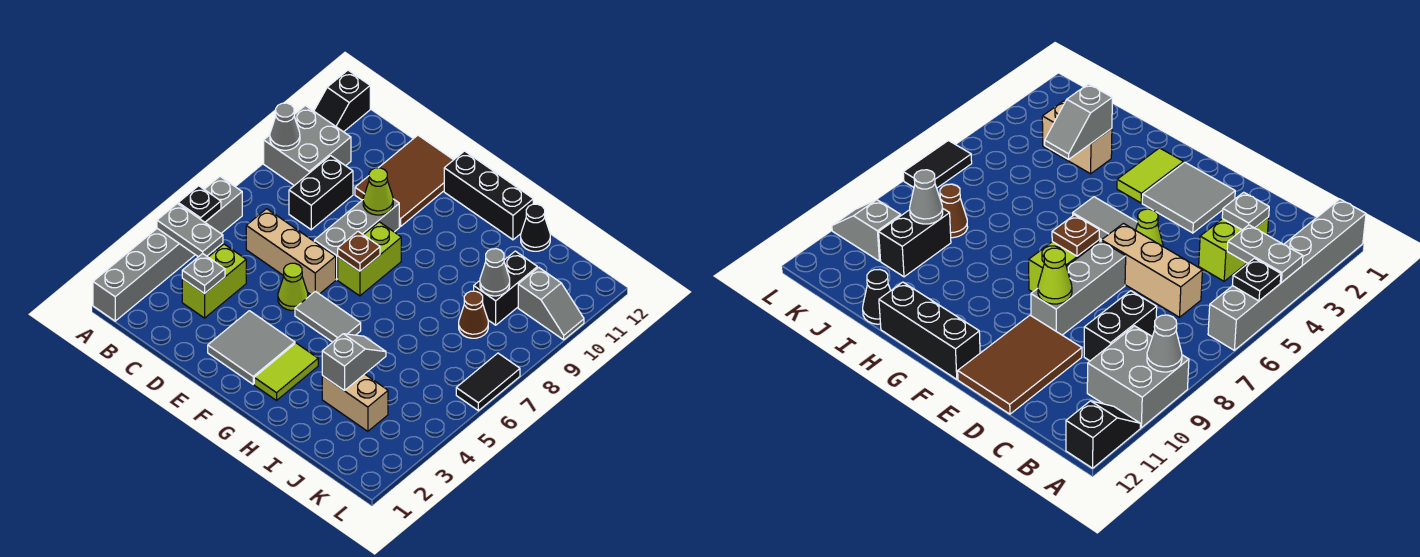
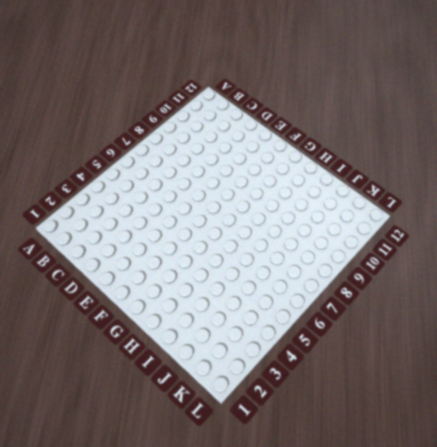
none -> grey 1x6 brick [93,177,242,321]
none -> grey 2x2 brick [264,106,351,185]
none -> black 1x2 slope [314,70,370,132]

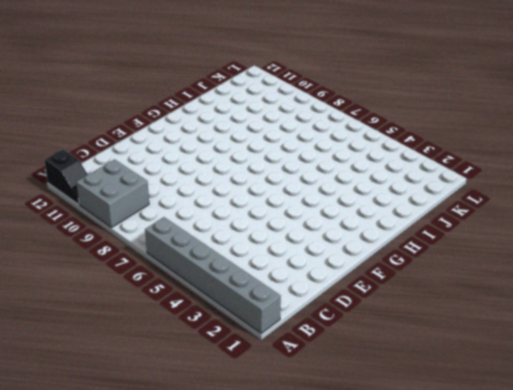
none -> lime 1x2 brick [182,244,246,318]
none -> tan 1x3 brick [246,209,336,294]
none -> black 1x2 brick [289,156,353,230]

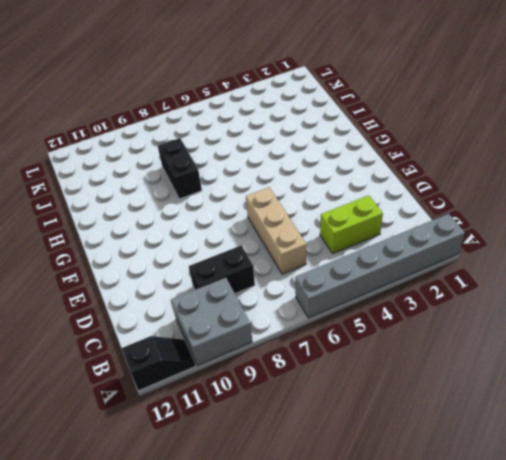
black 1x2 brick [158,138,202,199] -> black 1x2 brick turned to [474,251,537,325]
none -> brown 2x3 tile [355,135,453,227]
none -> grey 2x2 tile [208,311,295,384]
none -> lime 1x1 cone [278,263,308,311]

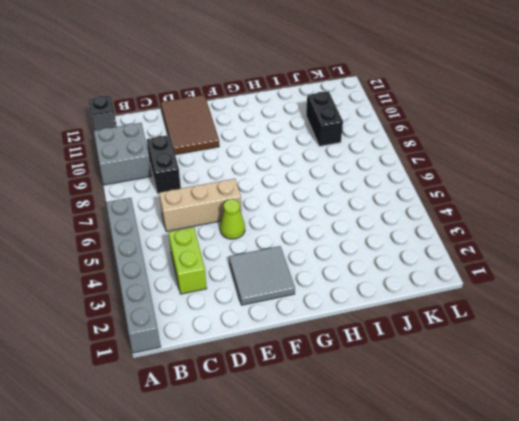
none -> grey 1x3 brick [314,199,399,280]
none -> grey 1x2 tile [295,291,361,342]
none -> lime 1x2 brick [338,222,401,296]

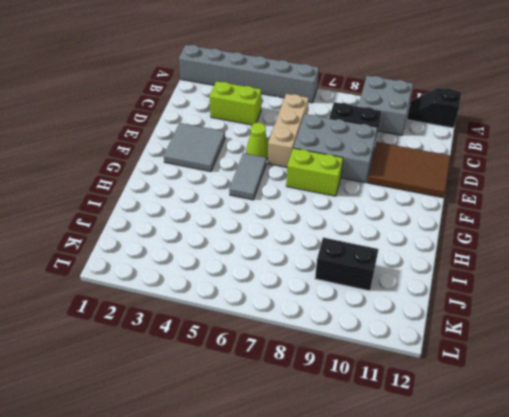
grey 2x3 brick [293,114,378,183] -> grey 1x3 brick [314,199,399,280]
none -> black 1x3 brick [444,151,533,240]
none -> lime 1x2 tile [254,343,318,401]
none -> tan 1x2 brick [322,374,388,431]

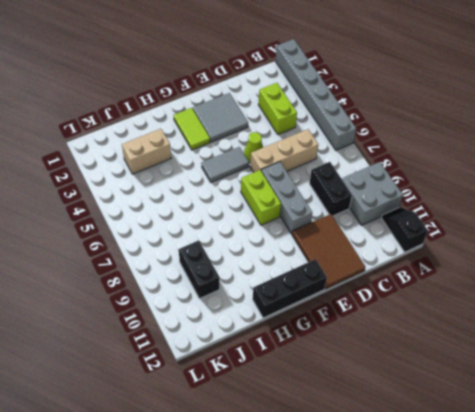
none -> black 1x1 cone [521,204,550,251]
none -> brown 1x1 cone [459,291,488,338]
none -> grey 1x2 slope [518,267,584,340]

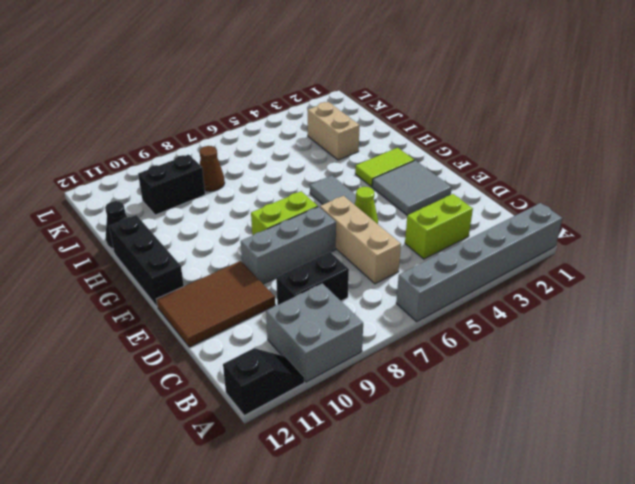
none -> grey 1x2 slope [518,267,584,340]
none -> black 1x2 tile [456,353,520,411]
none -> grey 1x2 plate [157,203,223,257]

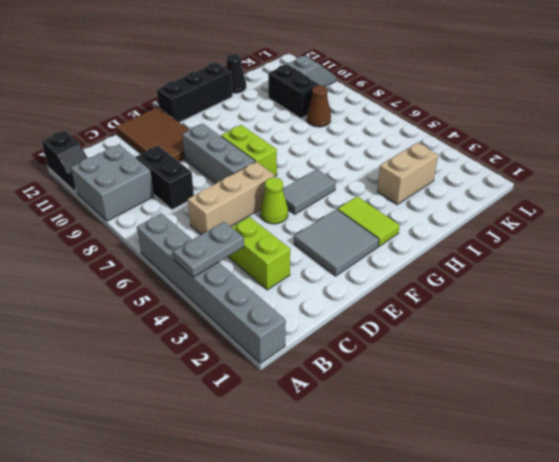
none -> black 1x2 tile [456,353,520,411]
none -> black 1x1 plate [178,186,221,222]
none -> grey 1x1 cone [270,103,300,150]

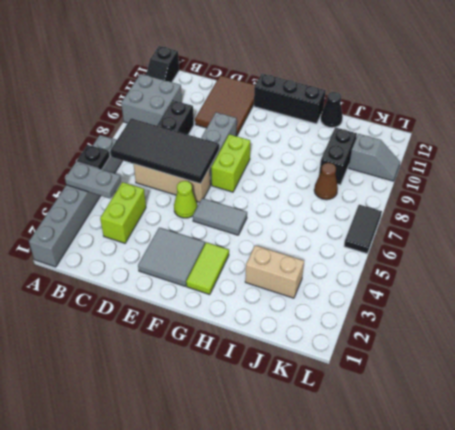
black 2x4 tile [110,118,219,184] -> none
none -> grey 1x1 cone [270,103,300,150]
none -> grey 1x1 plate [182,254,225,294]
none -> lime 1x1 cone [363,168,393,215]

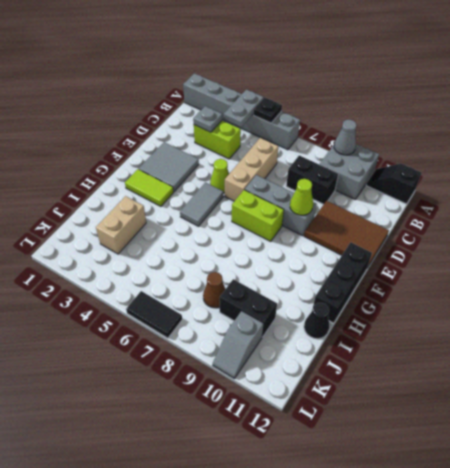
none -> brown 1x1 plate [338,232,380,271]
none -> grey 1x2 slope [322,334,386,391]
none -> grey 1x1 cone [480,249,510,296]

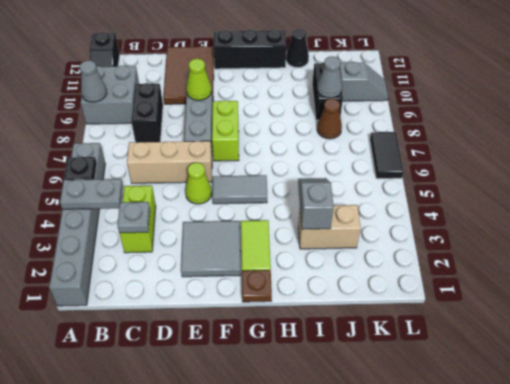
brown 1x1 plate [242,270,272,302] -> brown 1x1 plate moved to [338,232,380,271]

